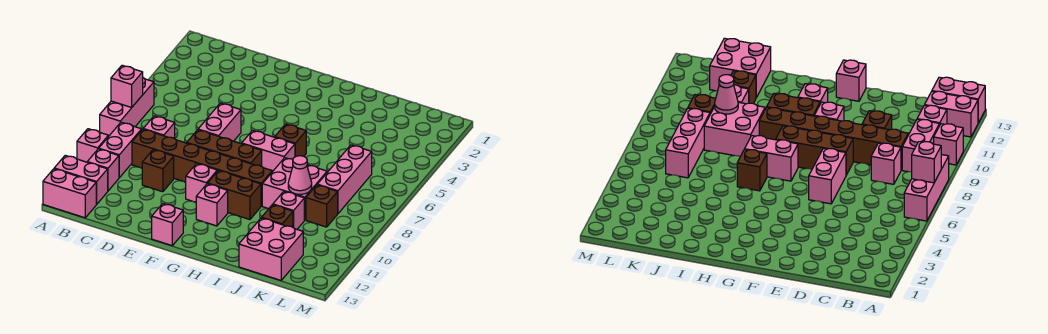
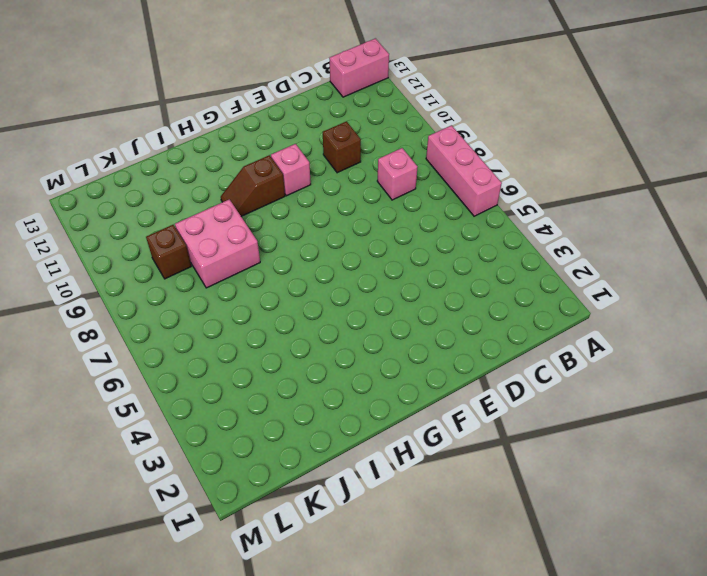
brown 1x2 slope [221,155,285,216] -> brown 1x2 brick [208,171,261,220]
none -> pink 1x1 brick [77,129,108,162]
none -> pink 1x2 brick [54,155,108,204]
none -> pink 1x2 brick [99,122,142,178]

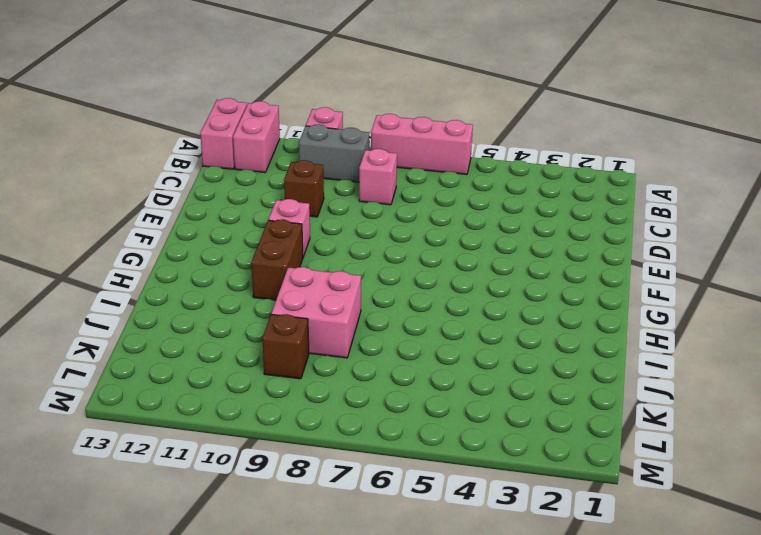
grey 1x2 brick [299,124,369,182] -> pink 1x2 brick [99,122,142,178]
none -> pink 1x1 brick [88,149,119,191]
none -> brown 1x6 brick [132,129,272,206]
none -> pink 1x2 brick [198,103,241,141]

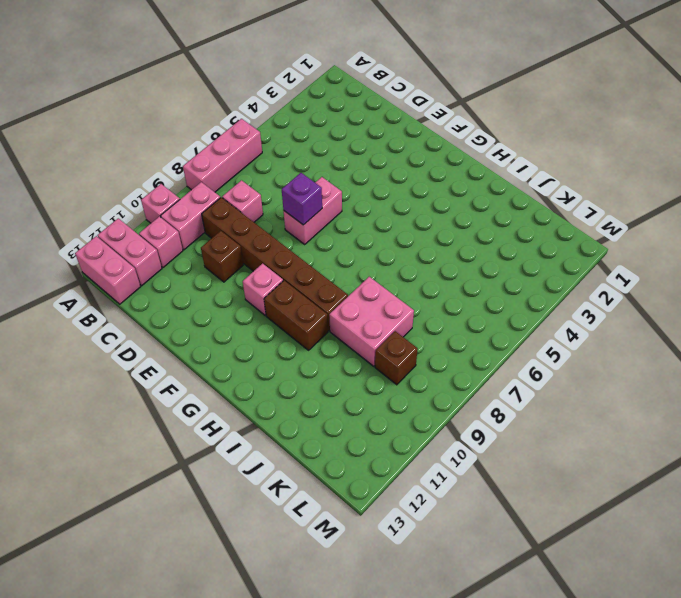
purple 1x1 brick [282,173,322,225] -> none
none -> brown 1x3 brick [187,130,262,166]
none -> pink 1x1 brick [152,204,183,246]
none -> pink 1x2 brick [242,130,295,172]

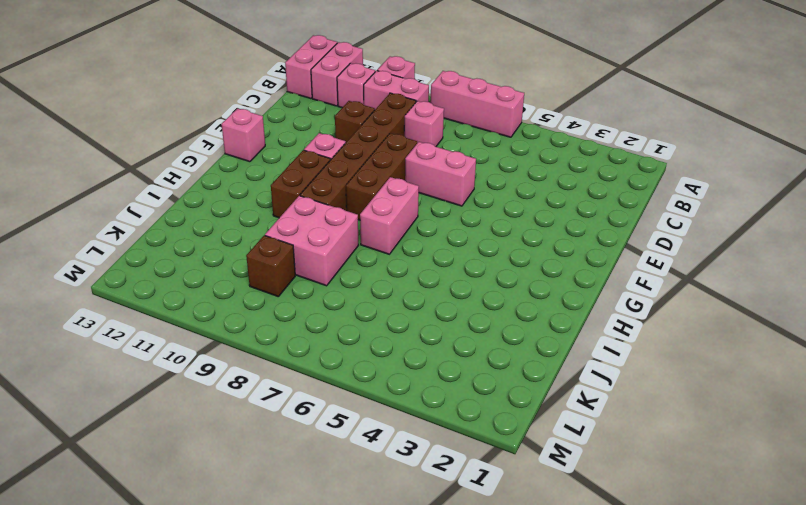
none -> pink 1x1 brick [196,184,228,226]
none -> brown 1x1 brick [275,124,306,157]
none -> pink 1x1 brick [273,192,304,229]

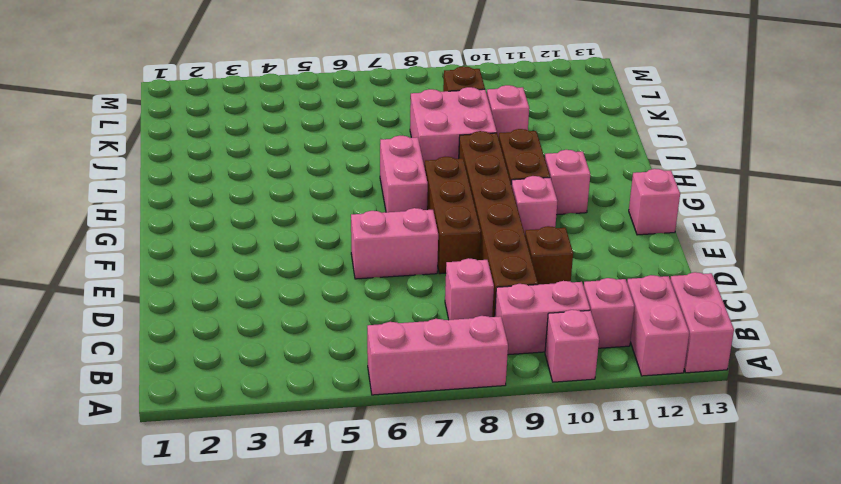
none -> brown 1x1 brick [275,124,306,157]
none -> brown 1x1 brick [262,205,293,227]
none -> pink 2x2 brick [239,218,303,280]

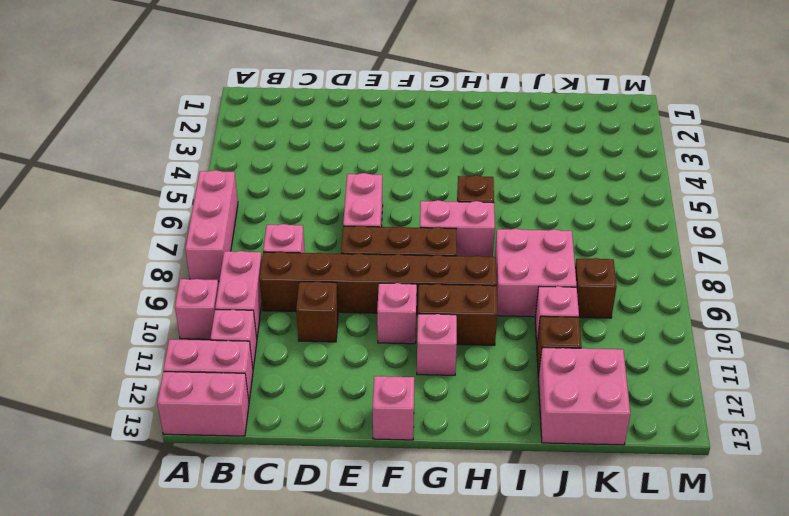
none -> pink 1x3 brick [317,145,372,213]
none -> pink 1x1 brick [111,65,143,108]
none -> pink 1x1 cone [288,156,312,194]

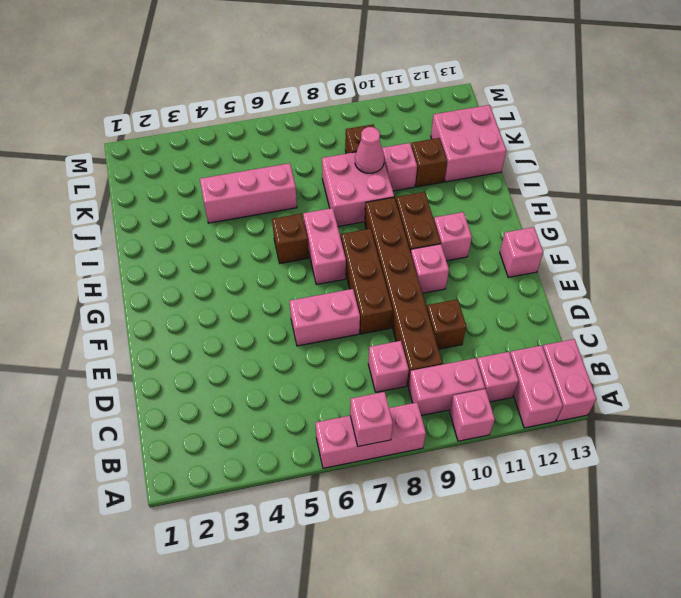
pink 1x3 brick [200,163,297,223] -> pink 1x3 brick moved to [317,145,372,213]

